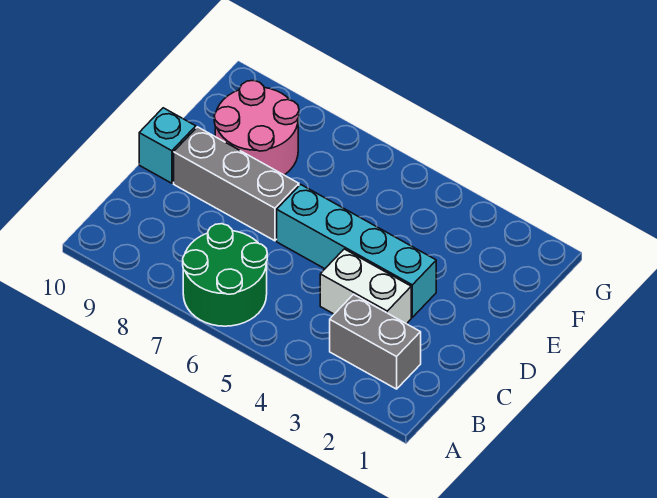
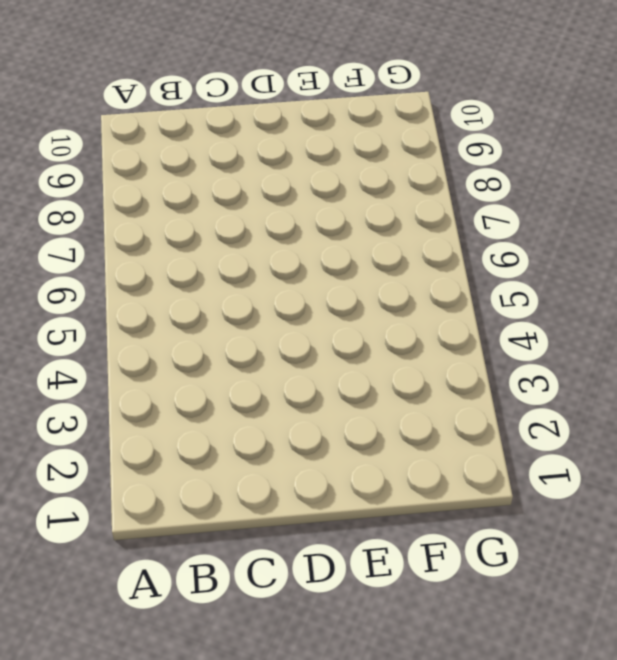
none -> green 2x2 round brick [183,224,267,326]
none -> grey 1x2 brick [330,294,421,389]

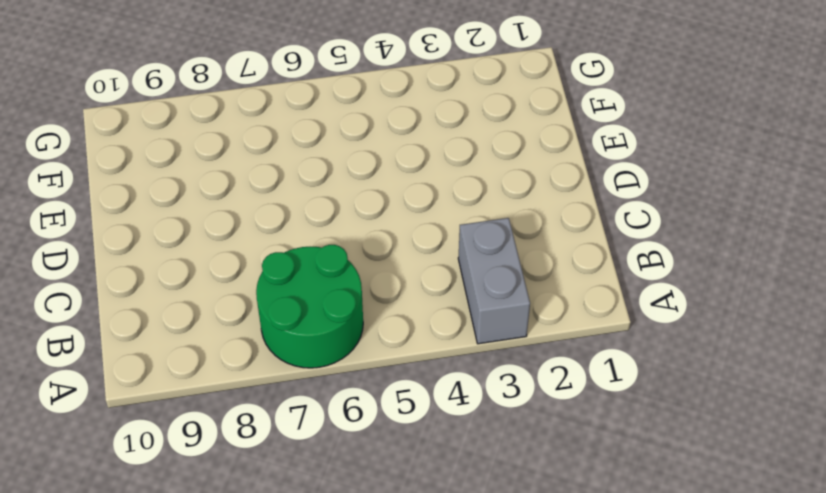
grey 1x2 brick [458,218,530,344] -> grey 1x2 brick turned to [330,294,421,389]
none -> white 1x2 brick [320,249,411,324]
none -> cyan 1x4 brick [277,184,436,317]

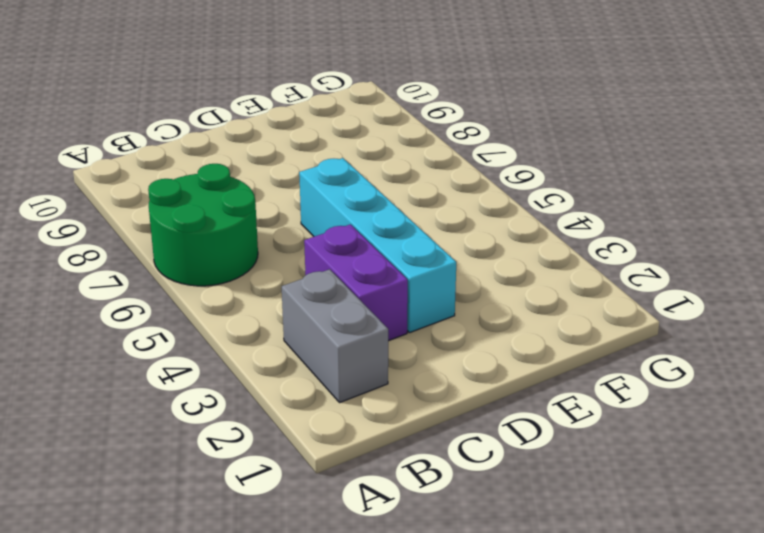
purple 1x2 brick [304,224,408,341] -> white 1x2 brick [320,249,411,324]
none -> grey 1x3 brick [174,127,299,241]
none -> cyan 1x1 brick [139,108,196,183]

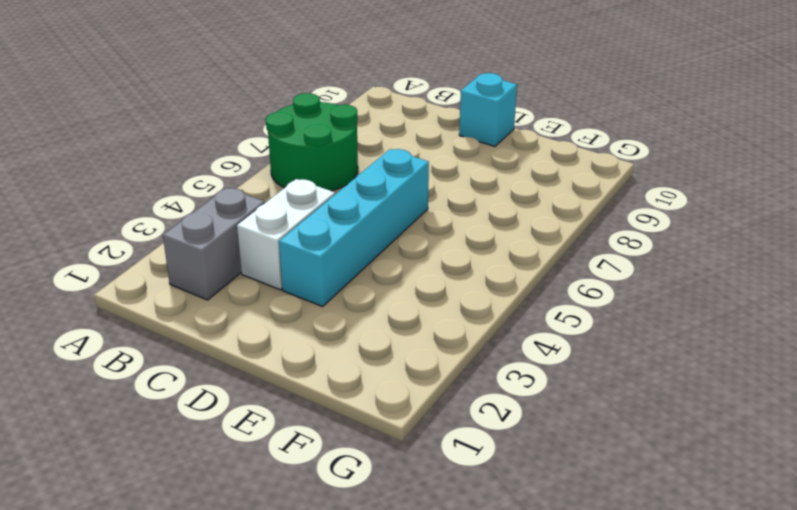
none -> grey 1x3 brick [174,127,299,241]
none -> pink 2x2 round brick [214,80,299,175]

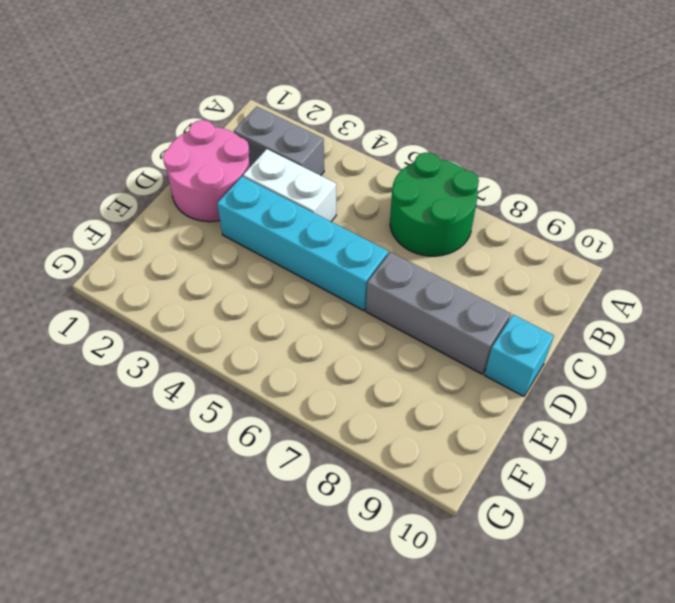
pink 2x2 round brick [163,120,250,222] -> pink 2x2 round brick moved to [214,80,299,175]

